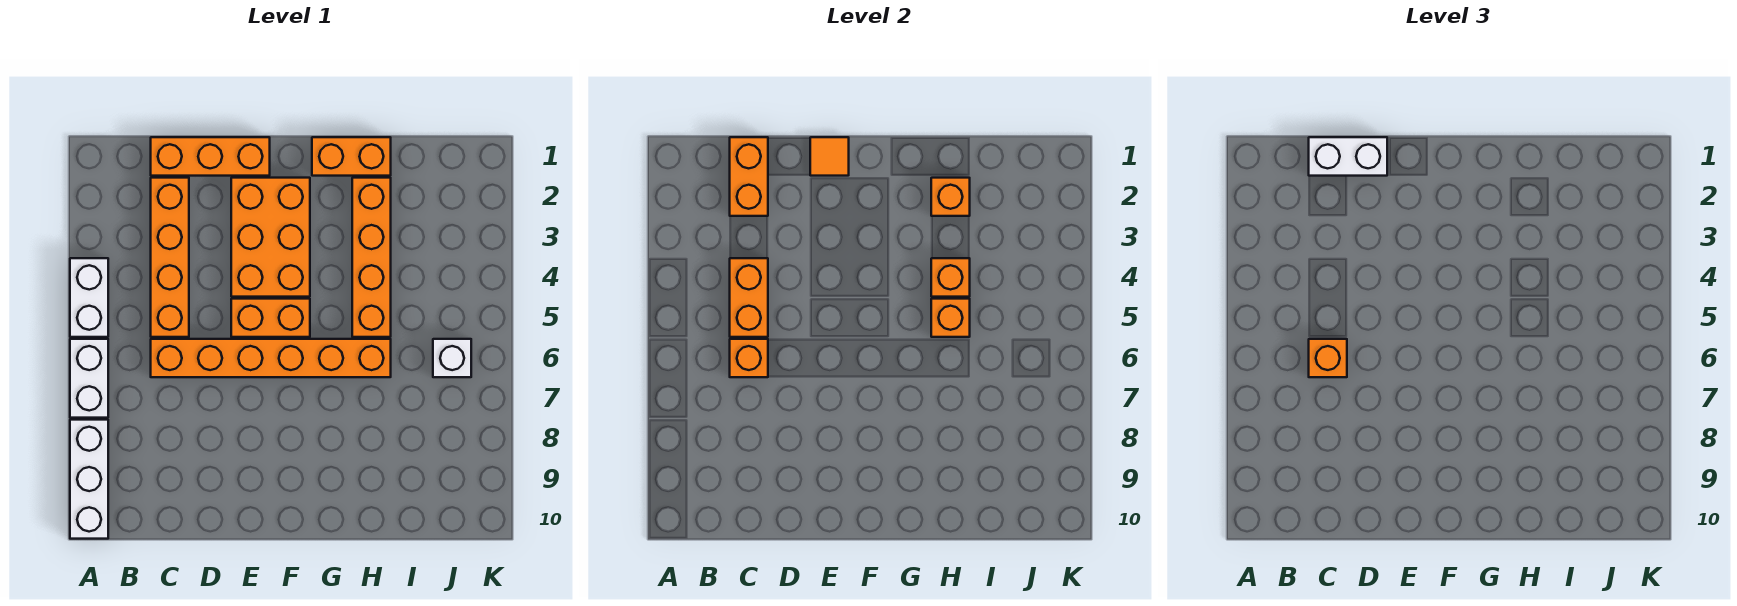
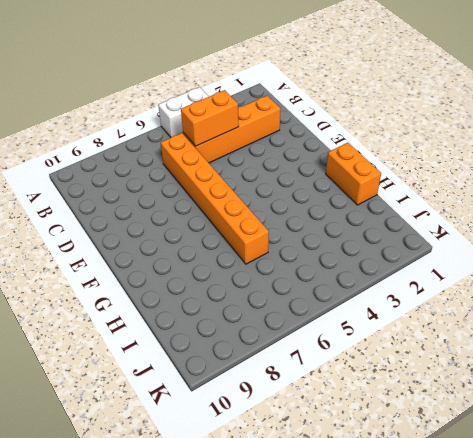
none -> white 1x2 brick [70,339,108,418]
none -> white 1x3 brick [70,420,108,539]
none -> orange 1x3 brick [151,137,270,176]

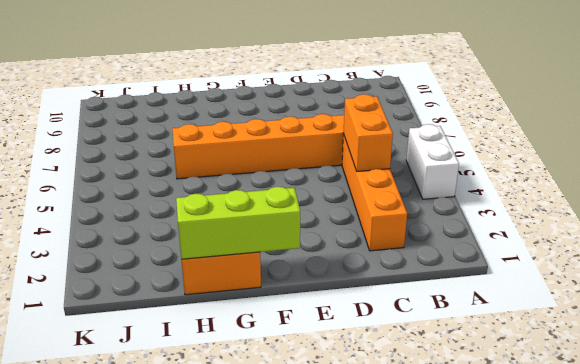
lime 1x3 brick [176,187,300,259] -> none
none -> white 1x2 brick [70,339,108,418]
none -> white 1x3 brick [70,420,108,539]
none -> orange 1x3 brick [151,137,270,176]

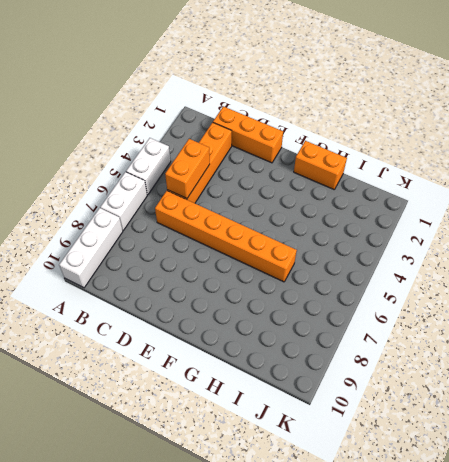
none -> orange 2x3 brick [231,178,310,297]
none -> orange 1x2 brick [231,299,310,337]
none -> orange 1x4 brick [352,178,391,337]

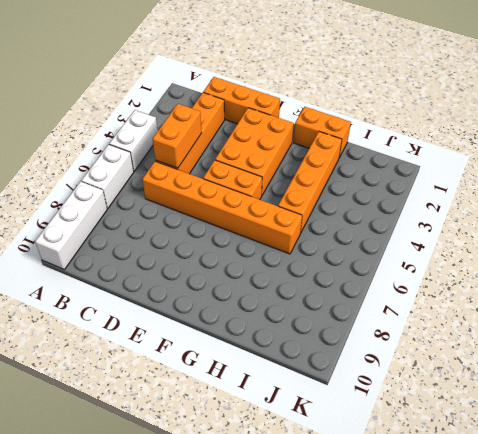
none -> white 1x1 brick [433,339,471,377]
none -> orange 1x2 brick [730,137,768,216]
none -> orange 1x1 brick [730,339,768,377]

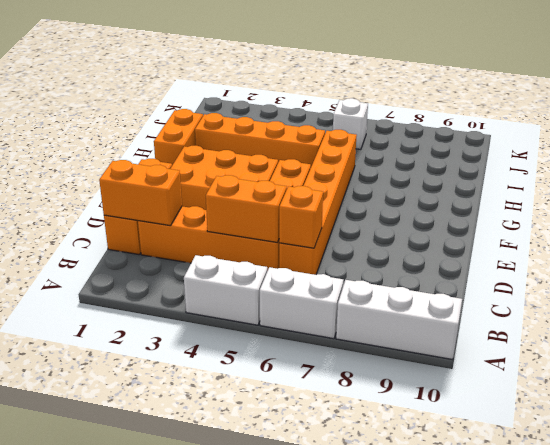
none -> orange 1x1 tile [810,137,849,176]
none -> orange 1x1 brick [931,178,970,216]
none -> orange 1x1 brick [931,258,970,297]

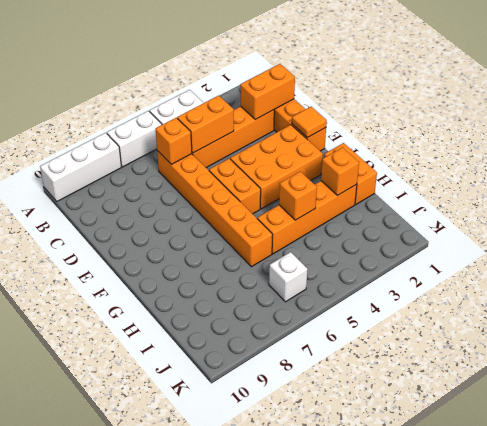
none -> orange 1x1 brick [931,299,970,337]
none -> white 1x2 brick [1309,137,1387,176]
none -> orange 1x1 brick [1309,339,1347,377]

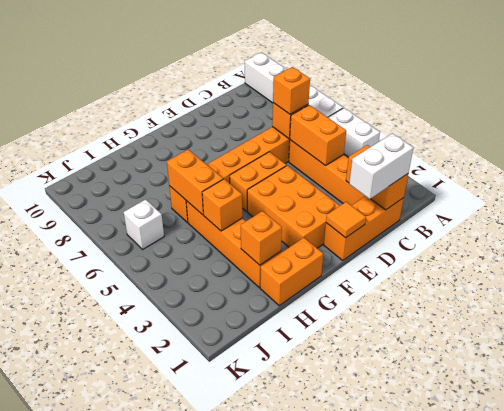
orange 1x2 brick [167,150,223,215] -> orange 1x1 brick [931,299,970,337]

